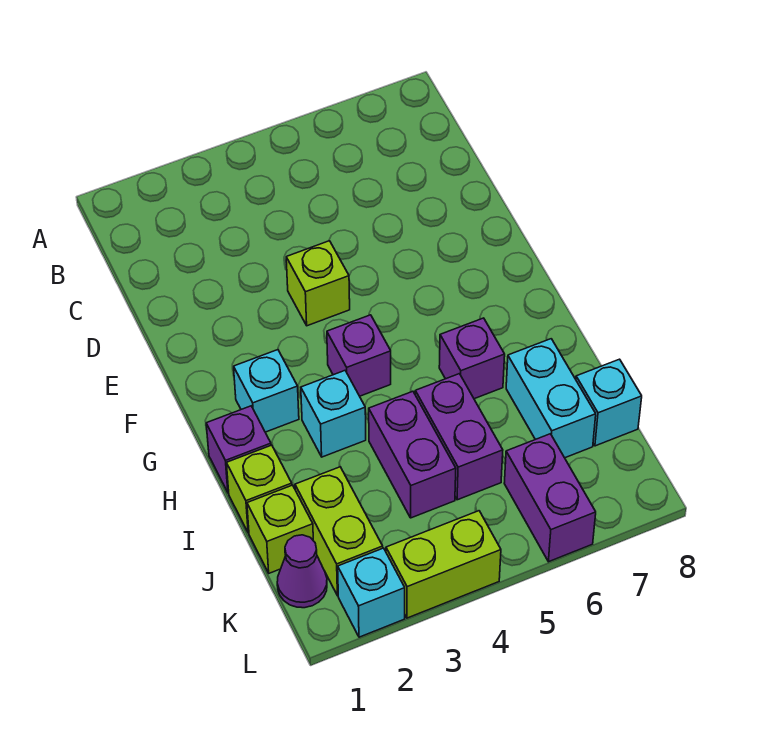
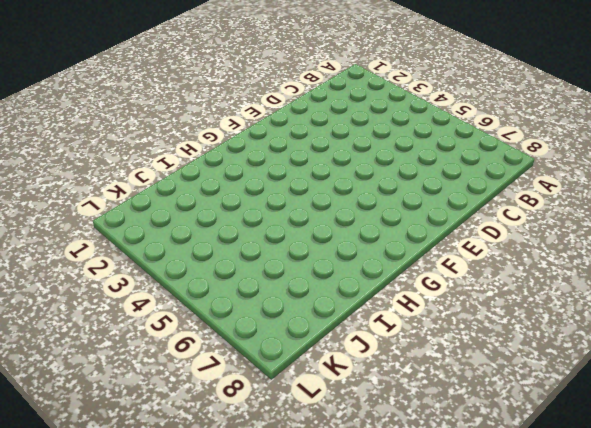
none -> lime 1x1 brick [286,241,350,326]
none -> cyan 1x1 brick [234,350,299,432]
none -> purple 1x1 brick [327,315,391,396]

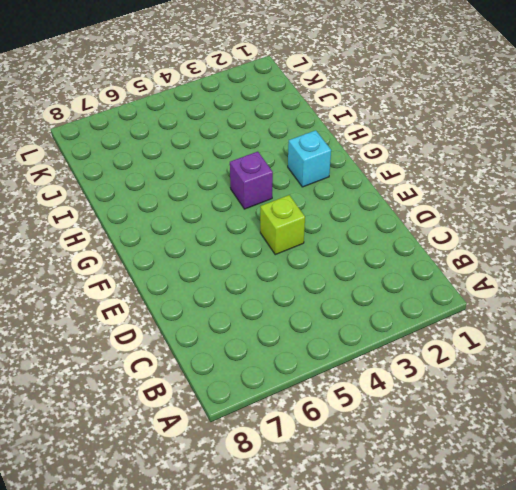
none -> purple 1x1 brick [206,406,271,493]
none -> cyan 1x1 brick [301,371,366,457]
none -> purple 1x1 brick [439,318,505,399]

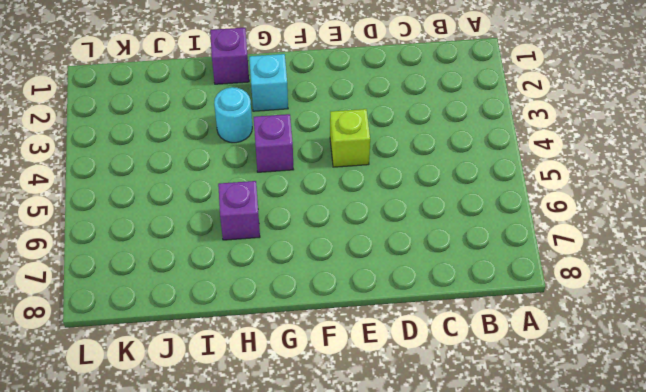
cyan 1x1 round brick [214,87,252,143] -> cyan 1x1 brick [301,371,366,457]
none -> lime 1x1 brick [227,445,292,533]
none -> purple 1x2 brick [369,391,456,518]
none -> purple 1x2 brick [415,374,503,500]

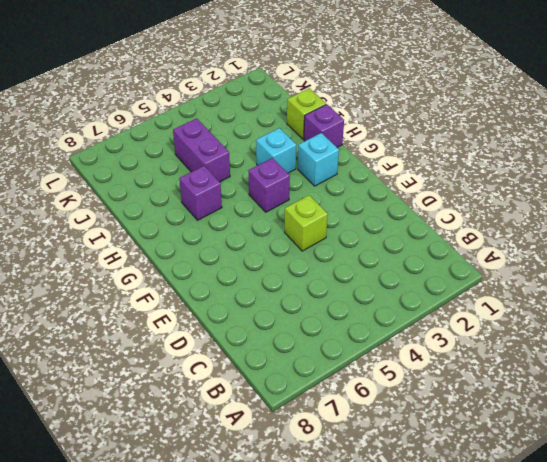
none -> purple 1x2 brick [369,391,456,518]
none -> cyan 1x2 brick [506,339,596,458]
none -> lime 1x1 brick [247,485,313,573]

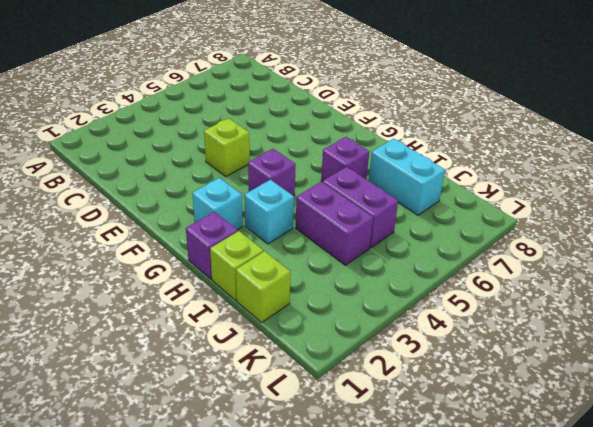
none -> lime 1x2 brick [295,467,383,596]
none -> cyan 1x1 brick [576,359,642,446]
none -> purple 1x1 cone [277,535,327,608]

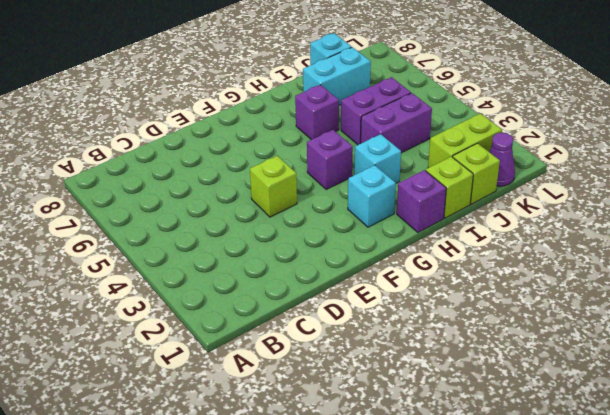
none -> purple 1x2 brick [504,434,596,562]
none -> cyan 1x1 brick [338,548,405,637]
none -> lime 1x2 brick [386,511,501,618]

